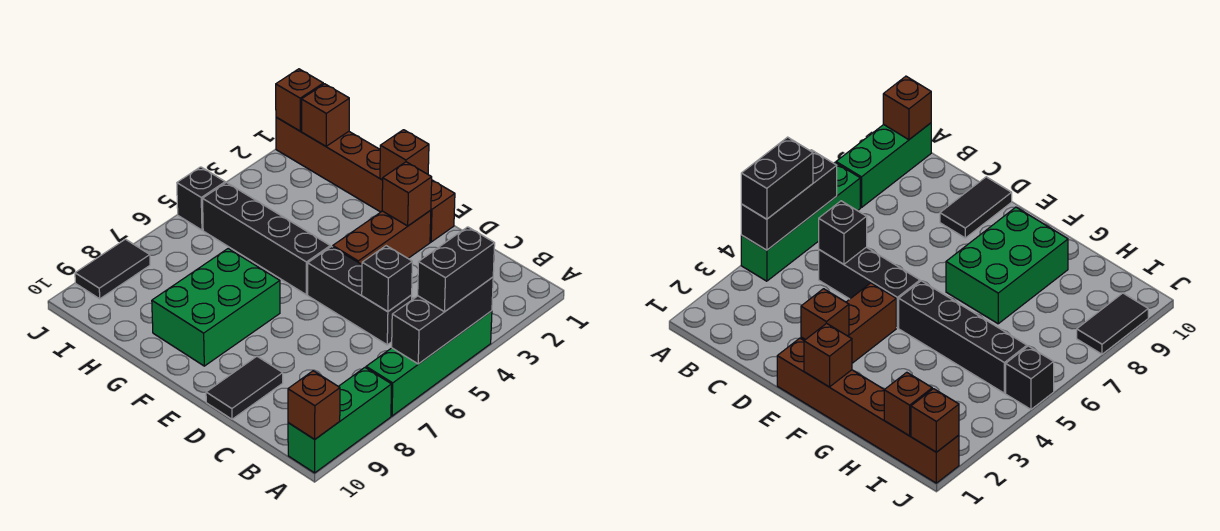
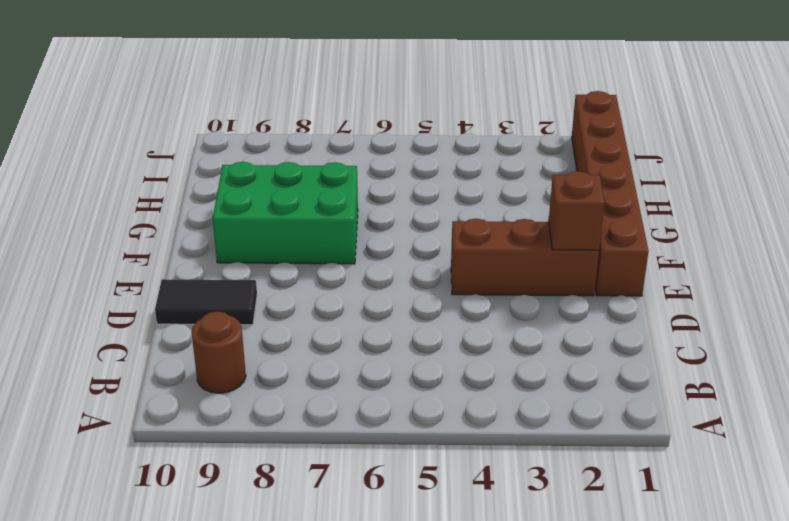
brown 1x1 round brick [192,311,246,393] -> none
none -> green 1x4 brick [366,311,492,416]
none -> green 1x3 brick [288,368,392,473]
none -> black 1x3 brick [308,246,412,345]

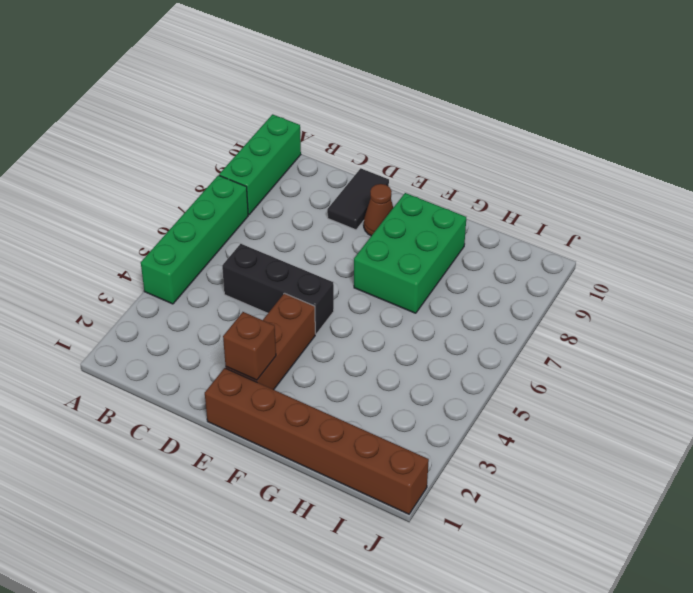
brown 1x1 cone [364,184,393,236] -> none
none -> black 1x4 brick [203,183,330,295]
none -> black 1x1 brick [177,167,225,230]
none -> black 1x2 tile [75,239,150,299]

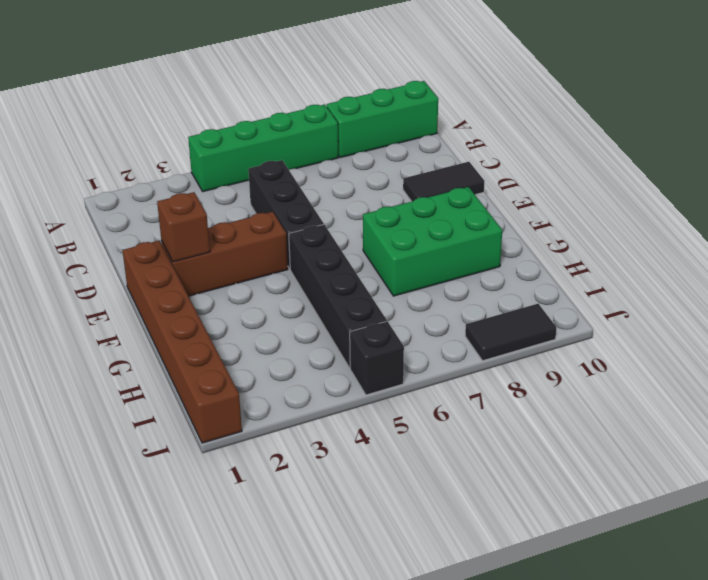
none -> black 1x3 brick [392,277,493,364]
none -> brown 1x1 brick [288,371,340,439]
none -> black 1x1 brick [362,246,412,312]

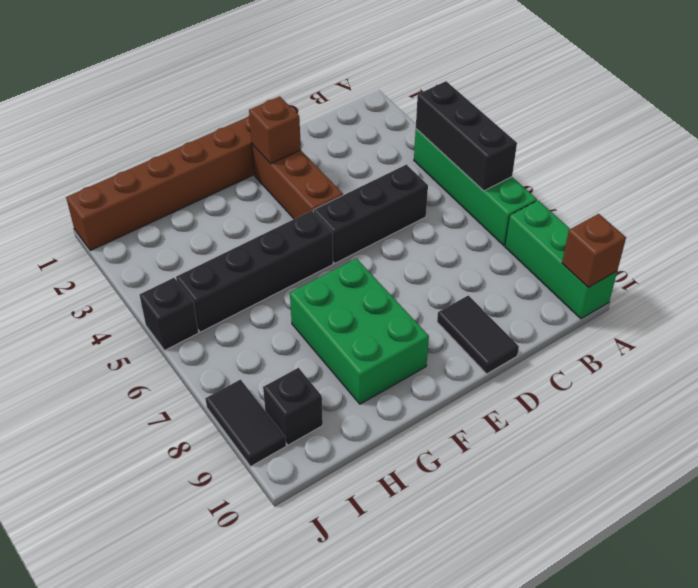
black 1x1 brick [263,368,323,445] -> black 1x1 brick moved to [362,246,412,312]
none -> brown 1x1 brick [380,130,429,180]
none -> brown 1x1 brick [302,84,349,146]
none -> brown 1x1 brick [276,69,323,131]

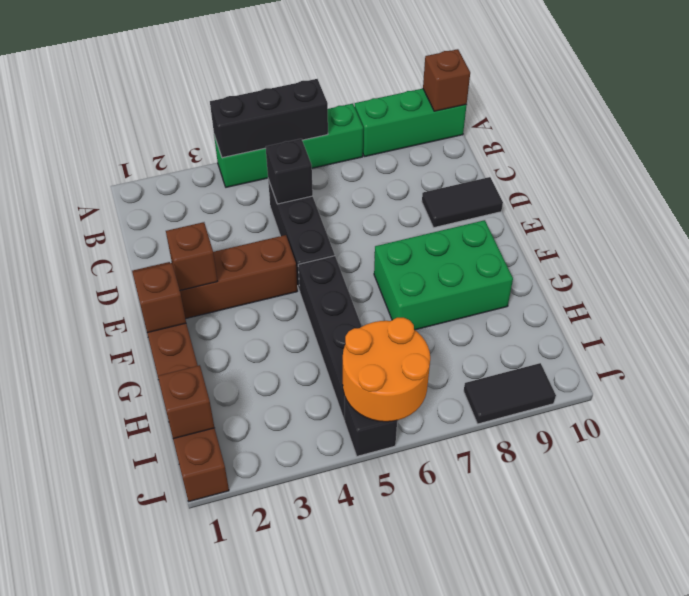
orange 2x2 round brick [343,318,430,422] -> none
none -> brown 1x1 brick [276,69,323,131]
none -> black 1x2 brick [418,227,495,312]

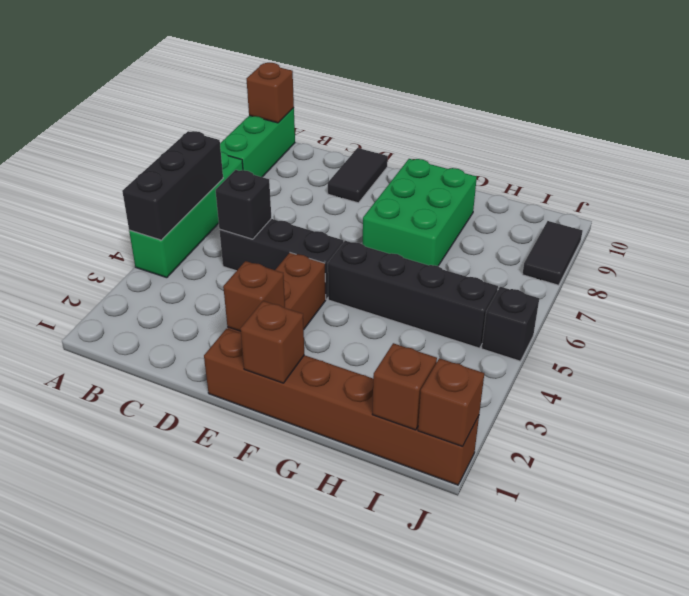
none -> black 1x2 brick [418,227,495,312]

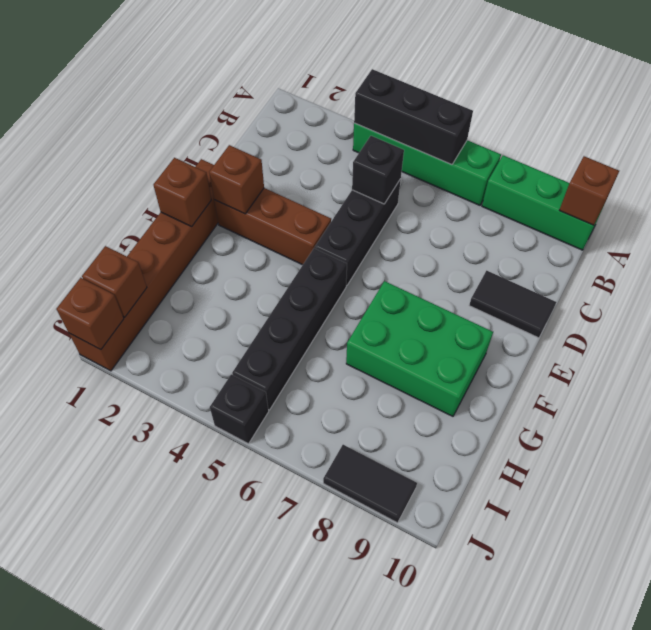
none -> black 1x2 brick [418,227,495,312]

